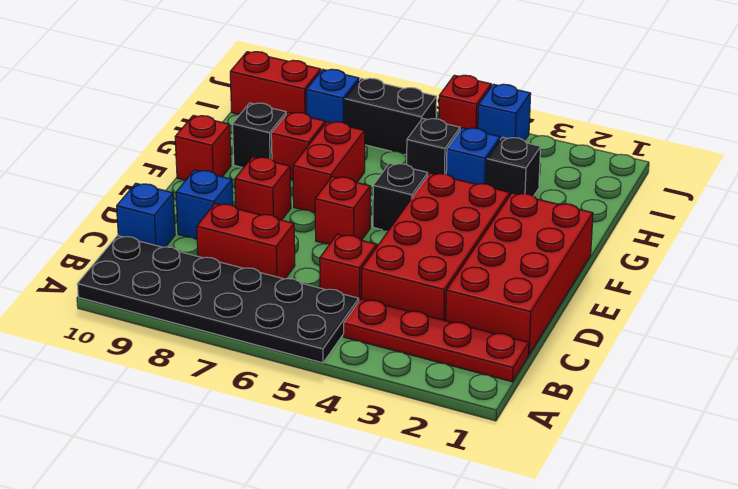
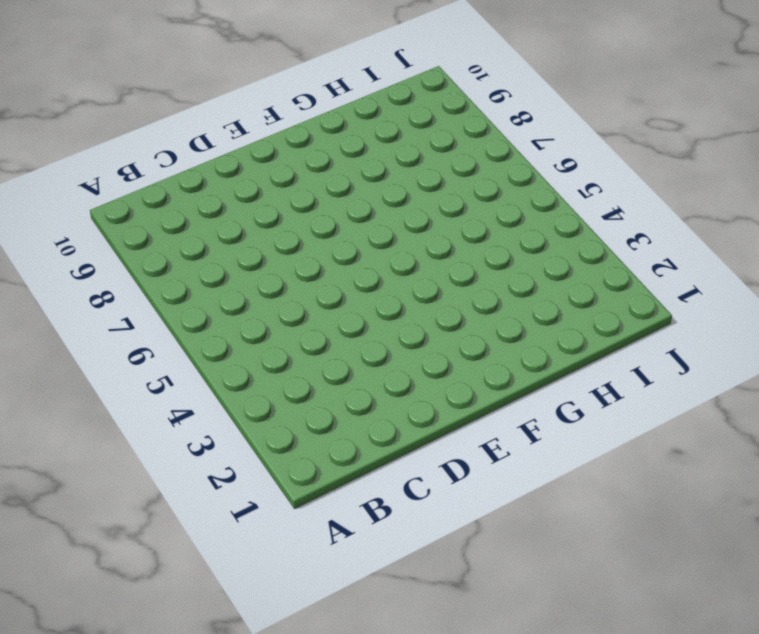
none -> black 2x6 plate [77,236,359,363]
none -> red 1x4 plate [344,299,529,382]
none -> red 2x4 brick [446,193,593,355]

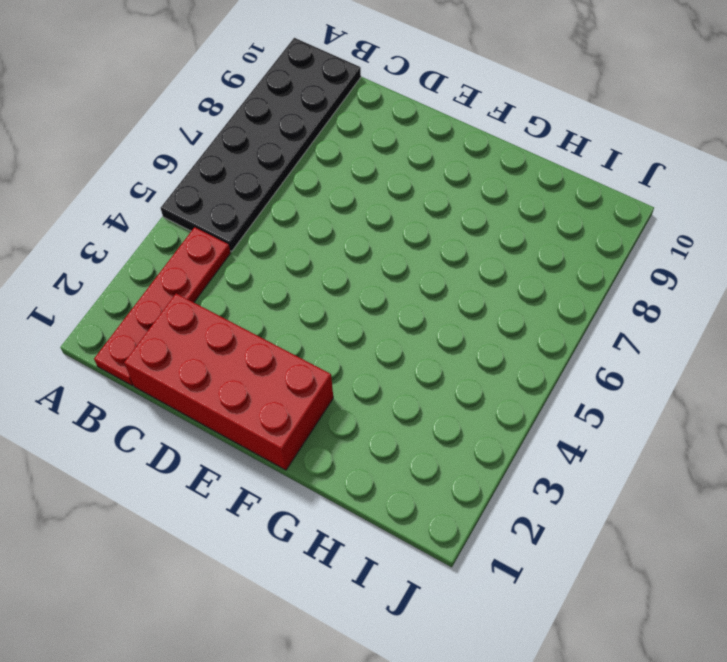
none -> red 2x4 brick [362,173,510,321]
none -> red 1x1 brick [320,234,377,301]
none -> red 1x2 brick [197,203,295,279]

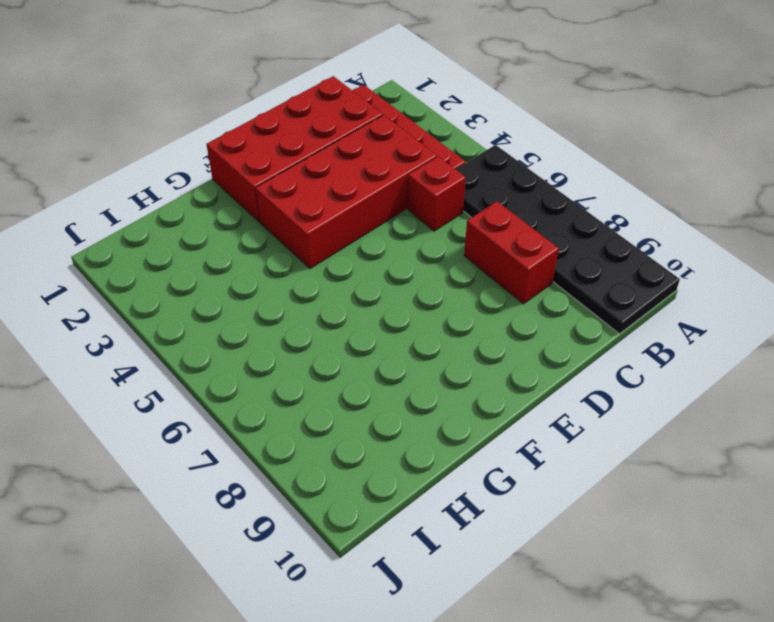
none -> blue 1x1 brick [117,183,175,247]
none -> blue 1x1 brick [176,170,233,239]
none -> red 1x1 brick [315,177,370,244]

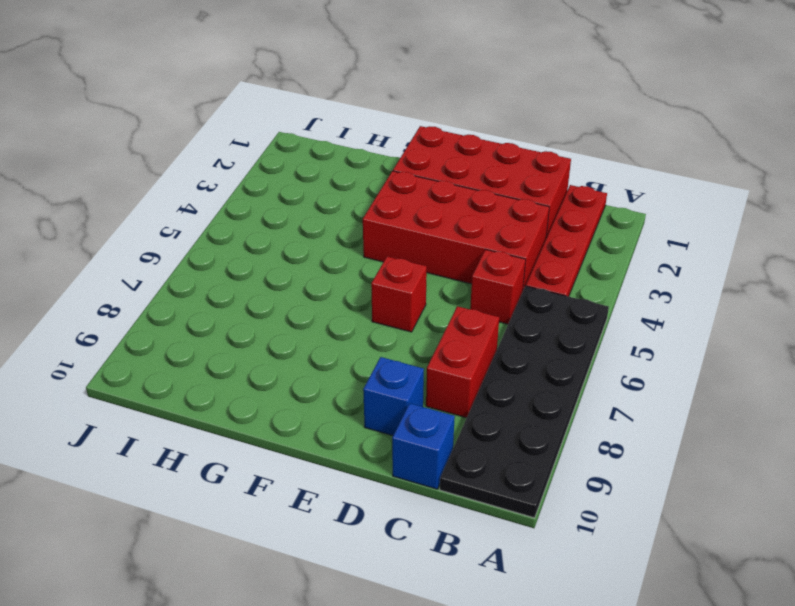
none -> red 1x1 brick [235,157,291,220]
none -> black 1x1 brick [373,163,428,231]
none -> red 1x2 brick [293,122,365,213]

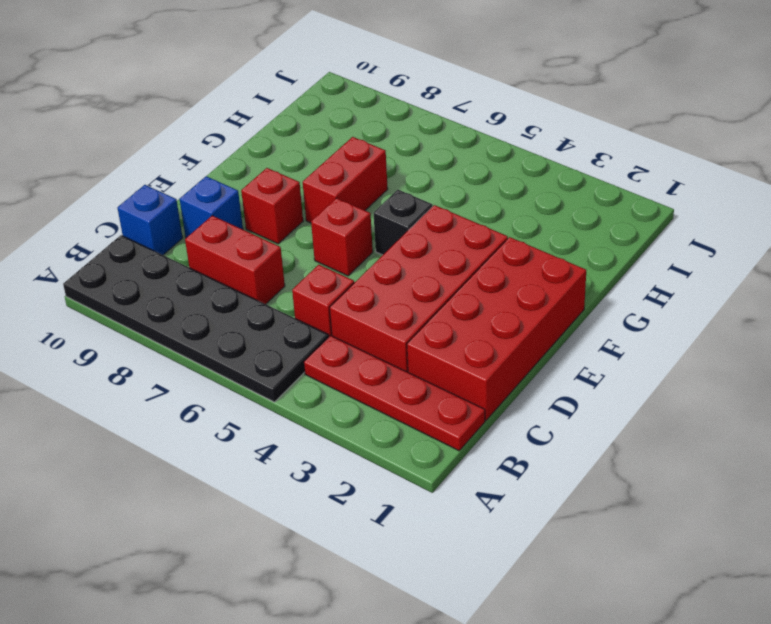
none -> red 1x1 brick [175,115,231,180]
none -> red 1x1 brick [271,112,325,180]
none -> black 1x1 brick [232,103,286,168]

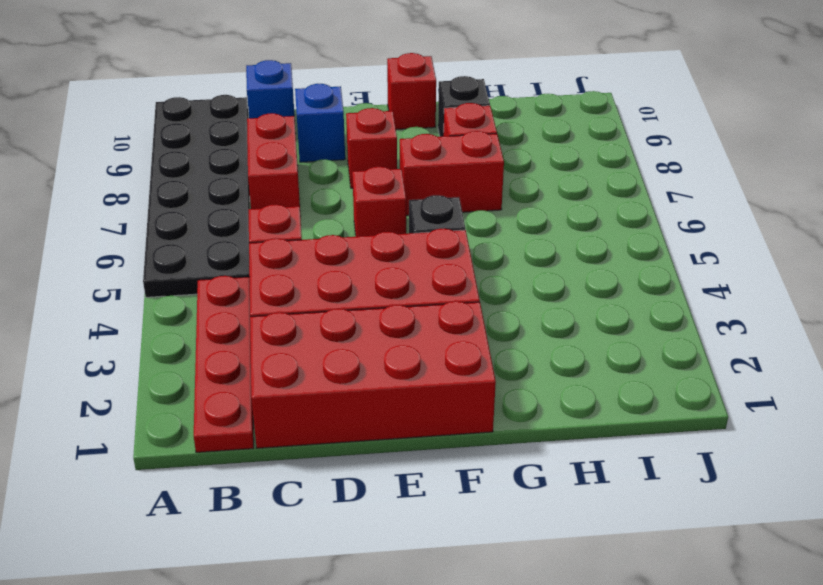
none -> black 1x1 brick [487,137,541,196]
none -> blue 1x1 brick [446,128,500,184]
none -> black 1x1 brick [407,118,460,175]

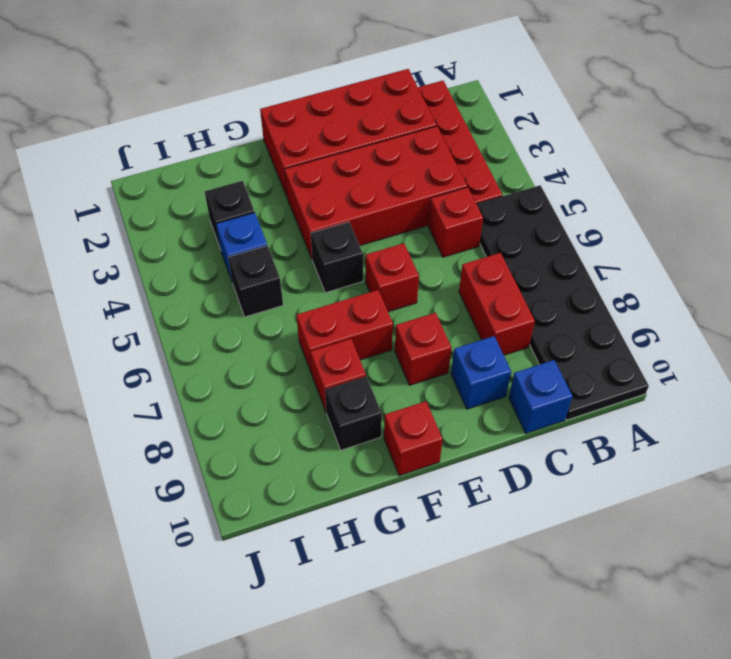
none -> black 1x2 brick [345,78,437,155]
none -> blue 1x1 brick [306,69,359,124]
none -> red 1x2 brick [230,52,321,114]

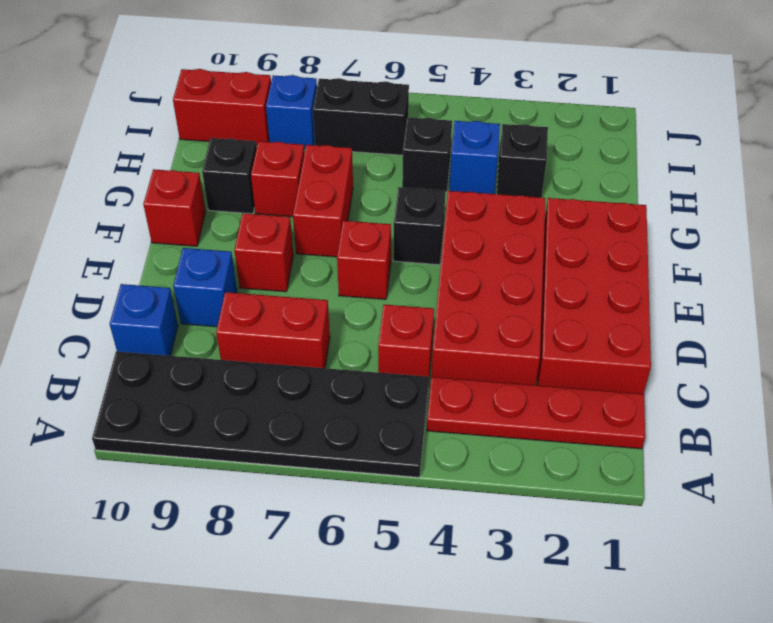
none -> blue 1x1 brick [478,84,531,141]
none -> red 1x1 brick [439,75,491,130]

